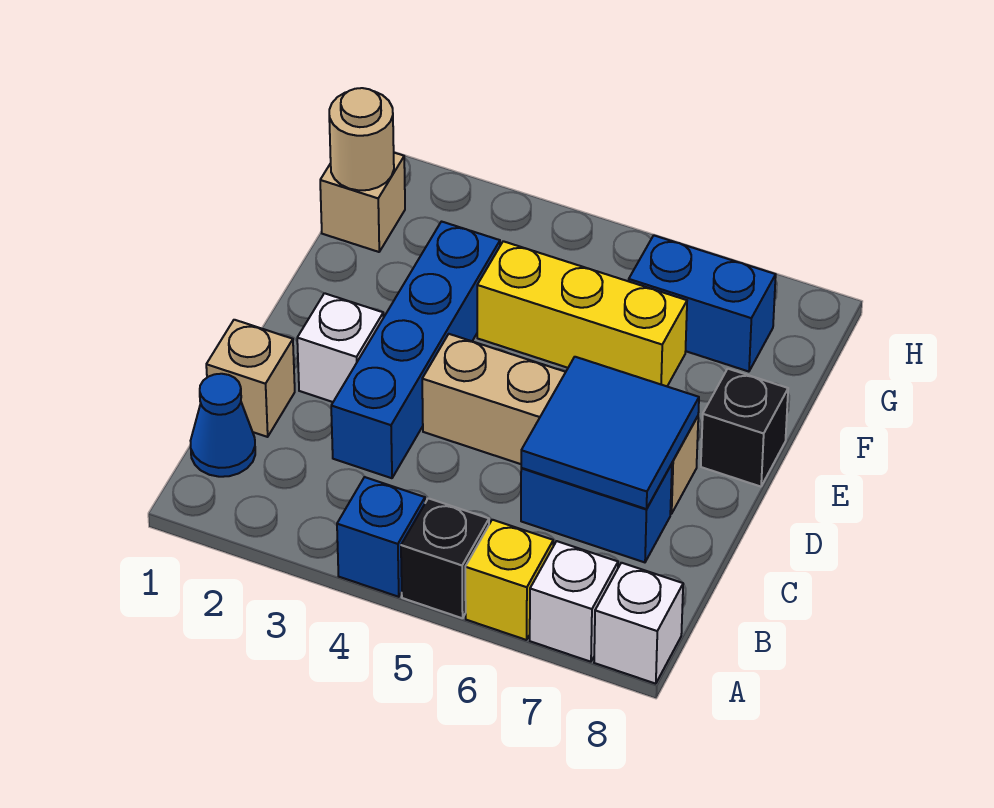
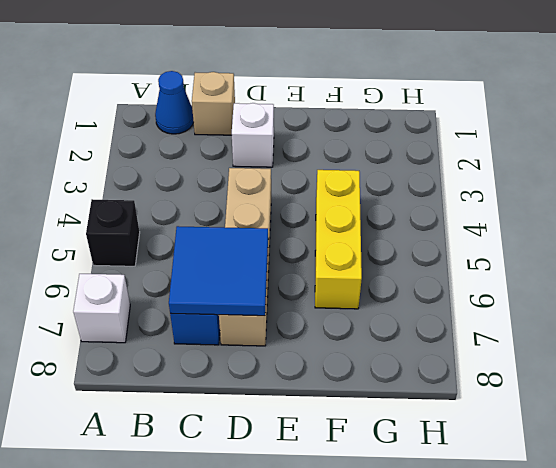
none -> blue 1x1 brick [337,477,425,597]
none -> yellow 1x1 brick [465,520,553,640]
none -> white 1x1 brick [594,563,683,684]

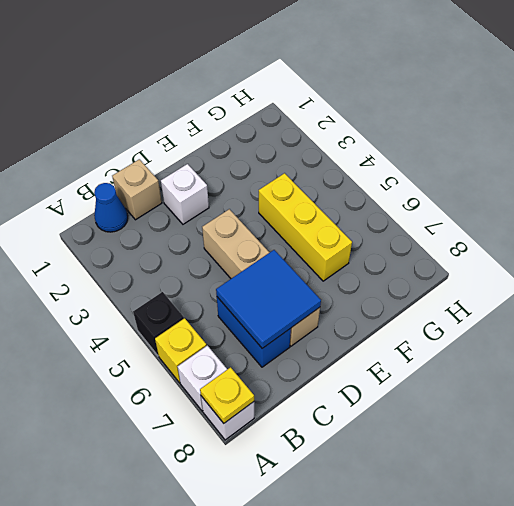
yellow 1x1 plate [200,367,254,423] -> none
none -> blue 1x1 brick [337,477,425,597]
none -> blue 1x4 brick [331,222,500,478]
none -> black 1x1 brick [701,369,788,487]

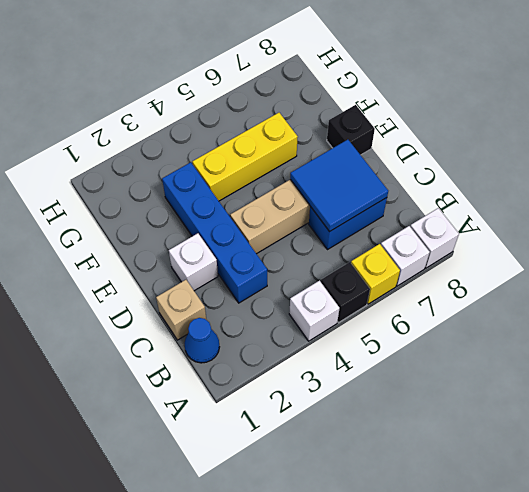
white 1x1 brick [289,281,340,341] -> blue 1x1 brick [337,477,425,597]
none -> tan 1x1 brick [320,153,405,252]
none -> blue 1x2 brick [629,236,776,372]
none -> tan 1x1 round brick [329,88,394,190]

